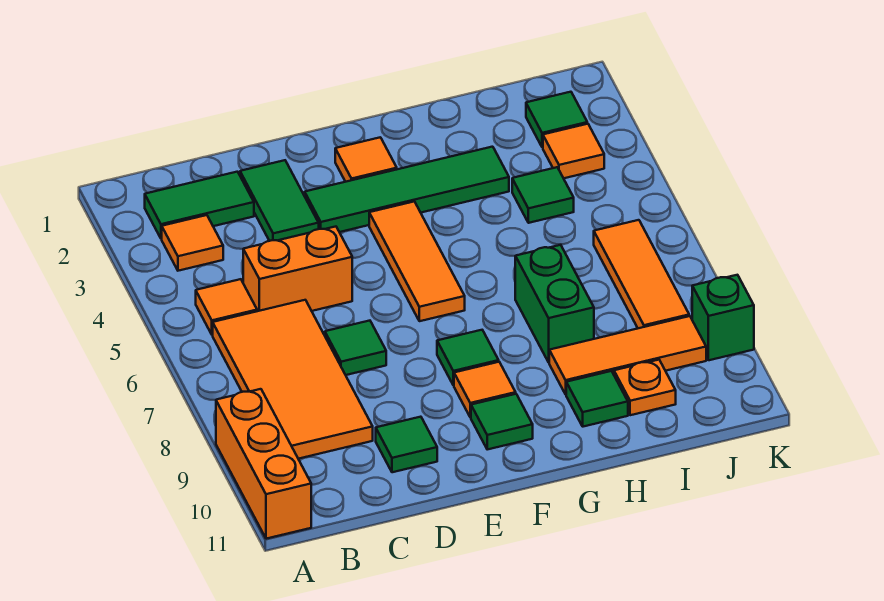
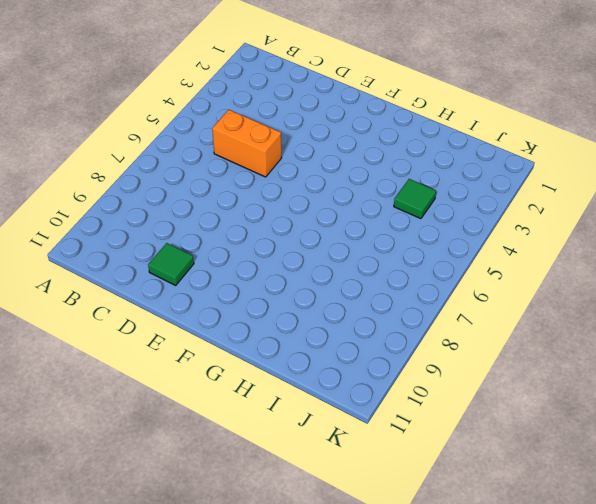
none -> orange 1x3 brick [216,389,311,539]
none -> green 1x2 tile [145,172,254,239]
none -> orange 1x1 tile [162,215,223,271]

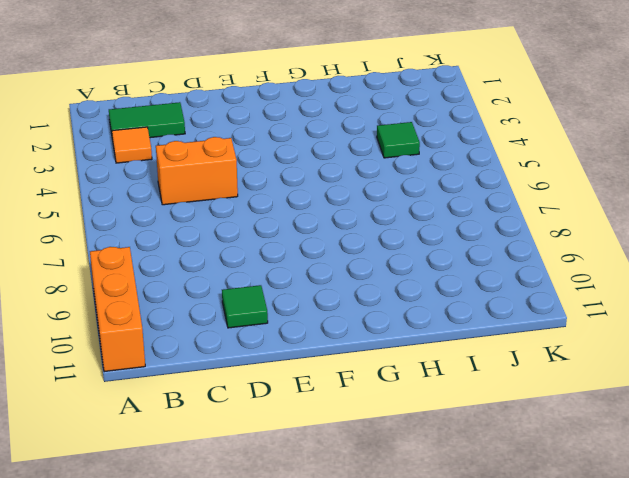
none -> orange 1x1 tile [196,279,257,335]
none -> orange 2x4 tile [213,300,373,459]
none -> green 1x2 tile [240,160,319,241]

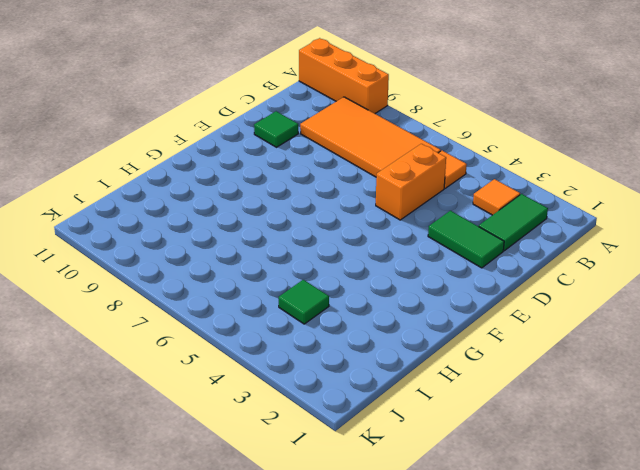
none -> green 1x1 tile [325,321,386,375]
none -> green 1x4 tile [305,147,509,232]
none -> orange 1x1 tile [335,137,397,182]

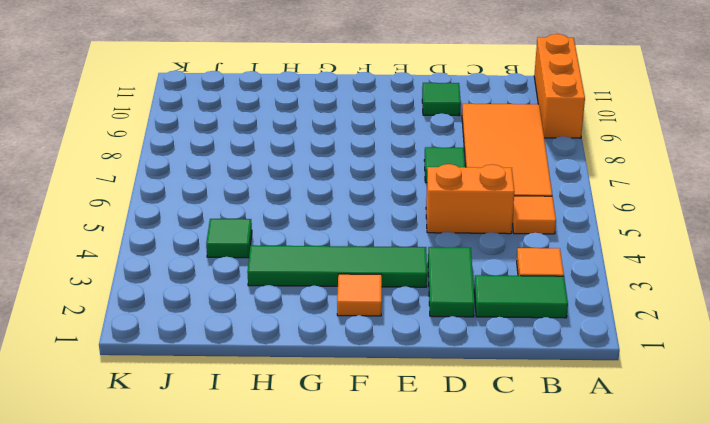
none -> orange 1x3 tile [369,201,465,321]
none -> green 1x1 tile [437,330,499,385]
none -> orange 1x1 tile [454,362,516,417]

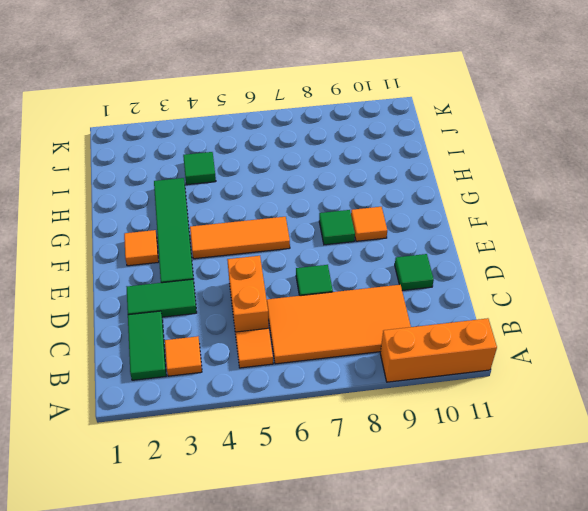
none -> green 1x1 tile [471,394,533,449]
none -> green 1x2 brick [515,245,594,362]
none -> orange 1x3 tile [549,316,706,394]

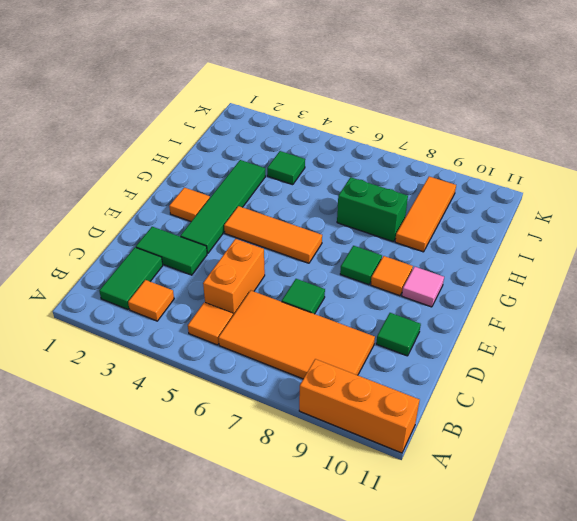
pink 1x1 tile [402,267,444,307] -> green 1x1 tile [471,394,533,449]
none -> green 1x1 tile [566,371,628,427]
none -> orange 1x1 plate [614,360,676,415]
none -> green 1x1 tile [526,92,587,147]

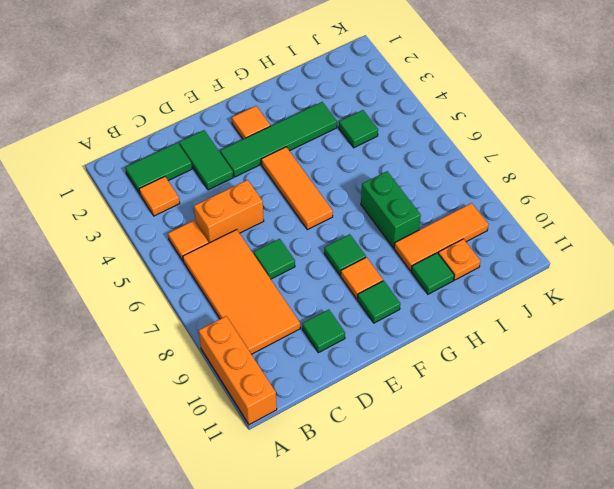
none -> green 1x1 tile [526,92,587,147]
none -> orange 1x1 tile [543,124,604,178]
none -> orange 1x3 tile [594,220,689,328]

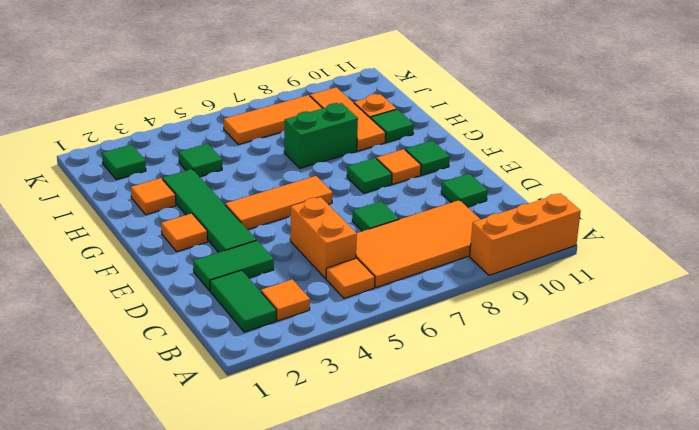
orange 1x1 tile [131,178,176,215] -> orange 1x1 tile moved to [543,124,604,178]
none -> green 1x1 brick [692,275,754,360]

